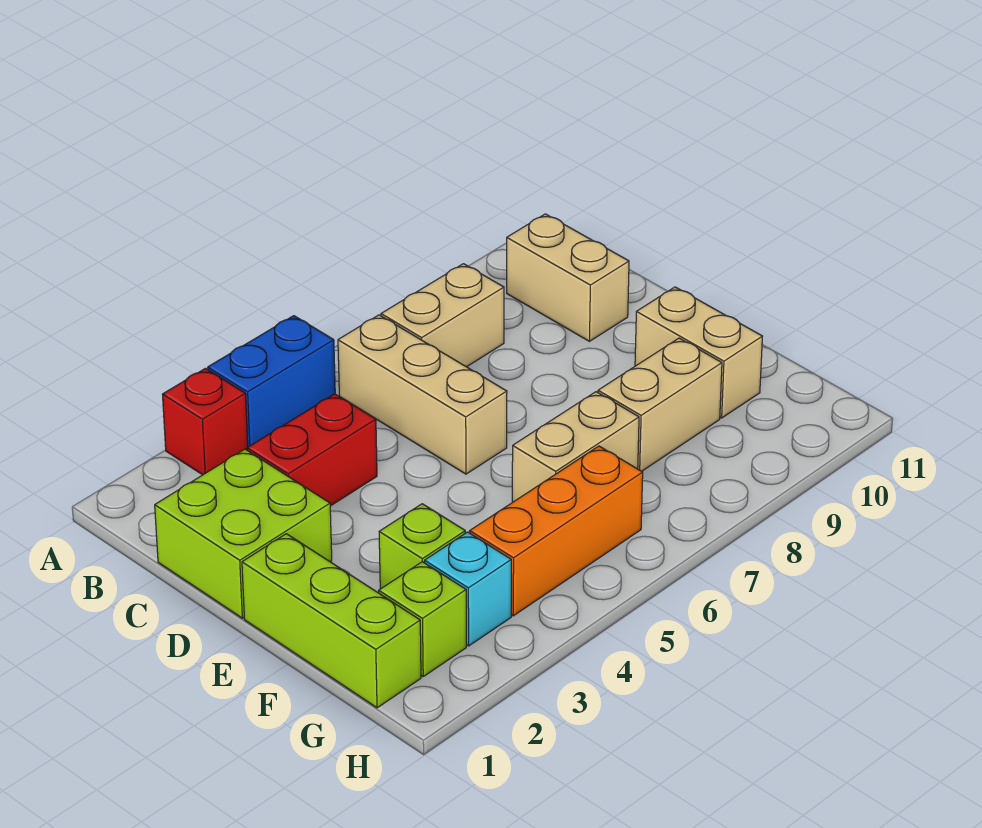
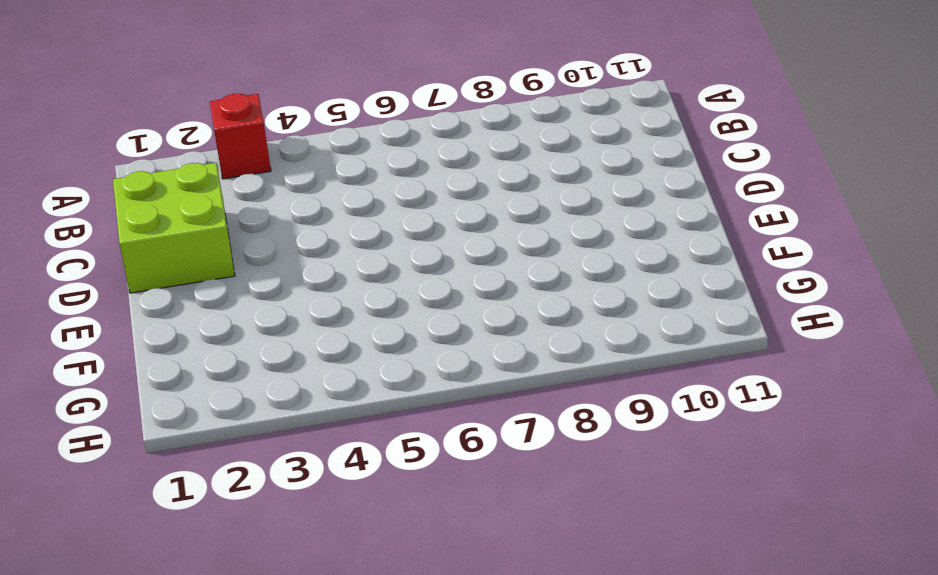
none -> blue 1x2 brick [208,316,335,447]
none -> tan 1x3 brick [338,315,507,474]
none -> tan 1x2 brick [381,264,504,367]

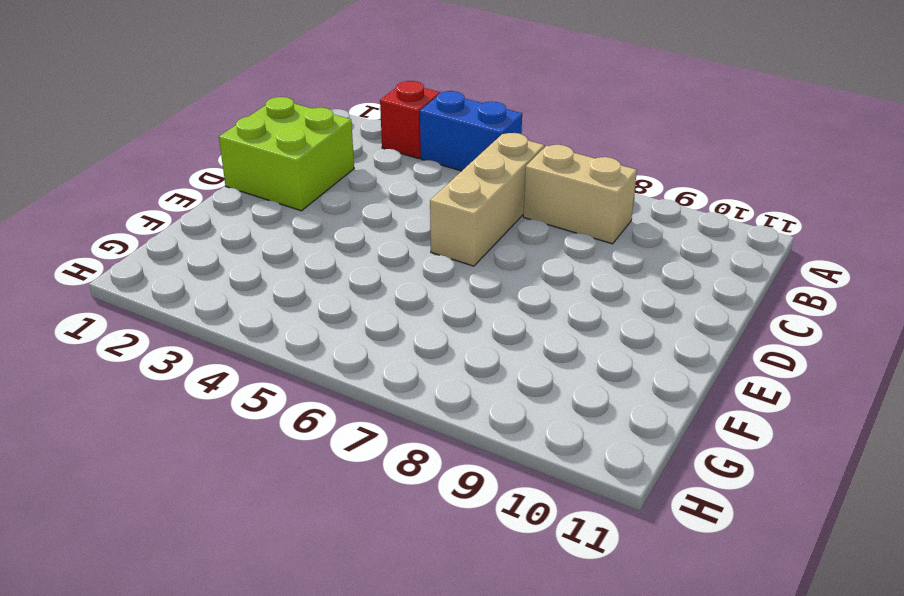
none -> tan 1x2 brick [507,214,629,341]
none -> red 1x2 brick [247,394,377,506]
none -> lime 1x3 brick [242,534,421,708]

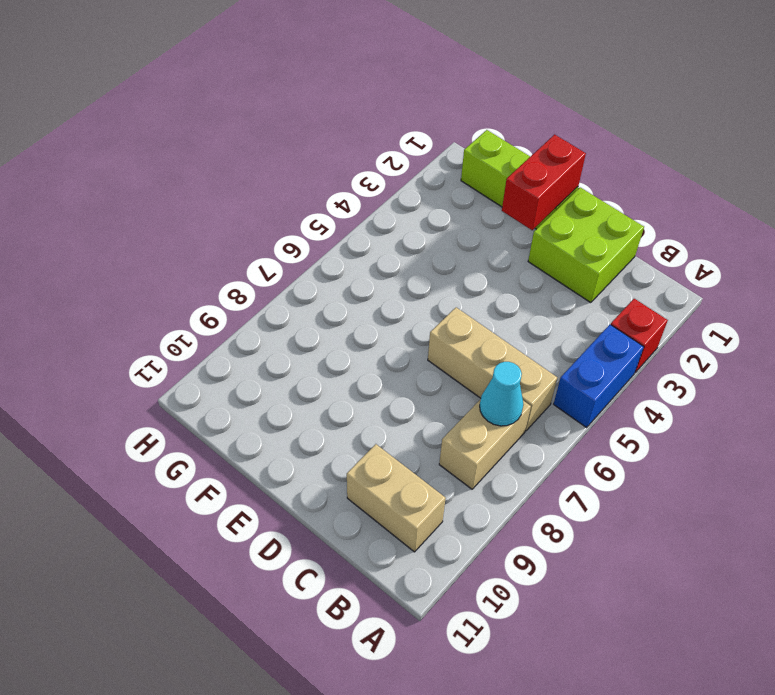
cyan 1x1 cone [480,362,523,426] -> none
red 1x2 brick [502,135,586,230] -> red 1x2 brick moved to [247,394,377,506]
none -> tan 1x2 brick [635,287,762,418]
none -> lime 1x1 brick [379,504,465,589]
none -> tan 1x2 brick [512,392,639,502]

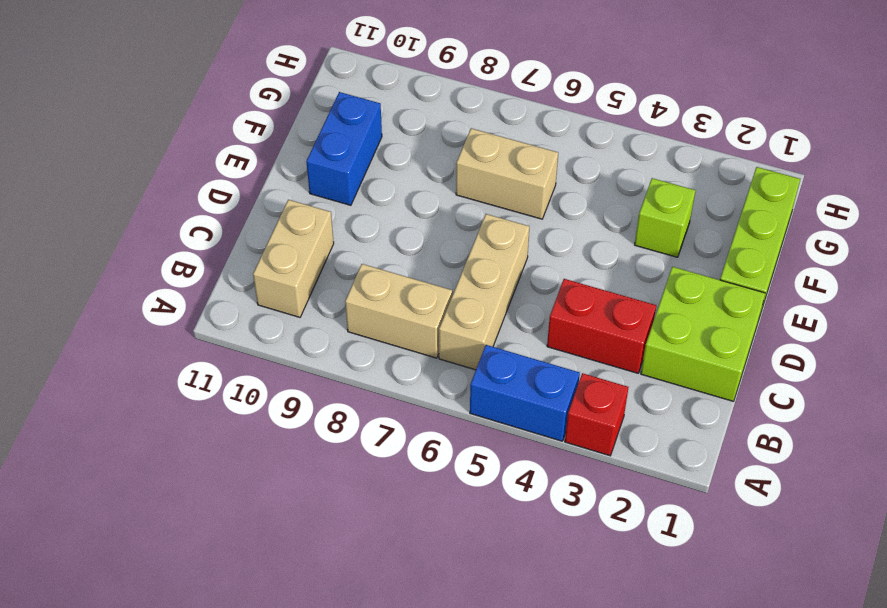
blue 1x2 brick [306,92,382,205] -> tan 1x2 brick [635,287,762,418]
none -> tan 1x2 brick [598,338,722,471]
none -> lime 1x1 brick [379,562,466,676]
none -> cyan 1x1 brick [425,532,511,646]

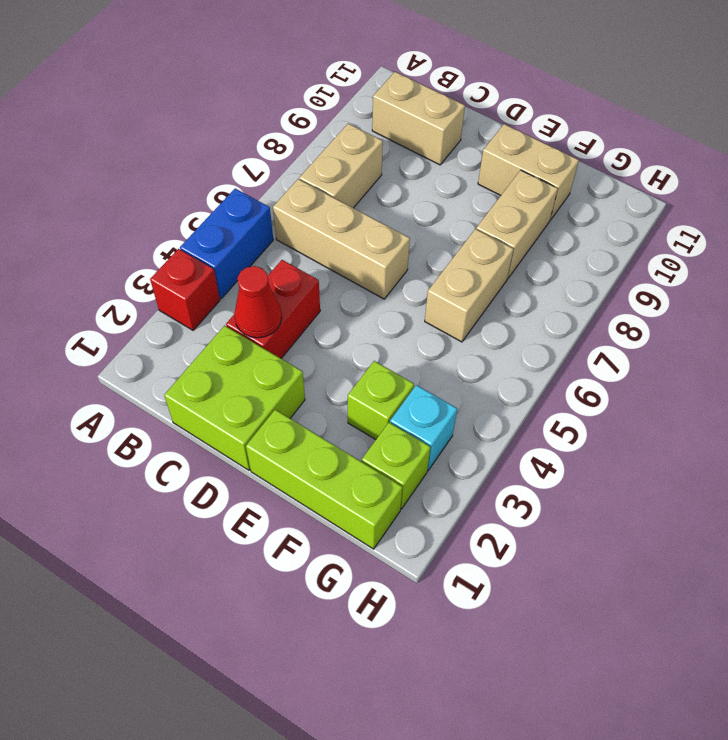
red 1x1 cone [234,266,282,338] -> none
none -> orange 1x3 brick [470,446,643,616]

